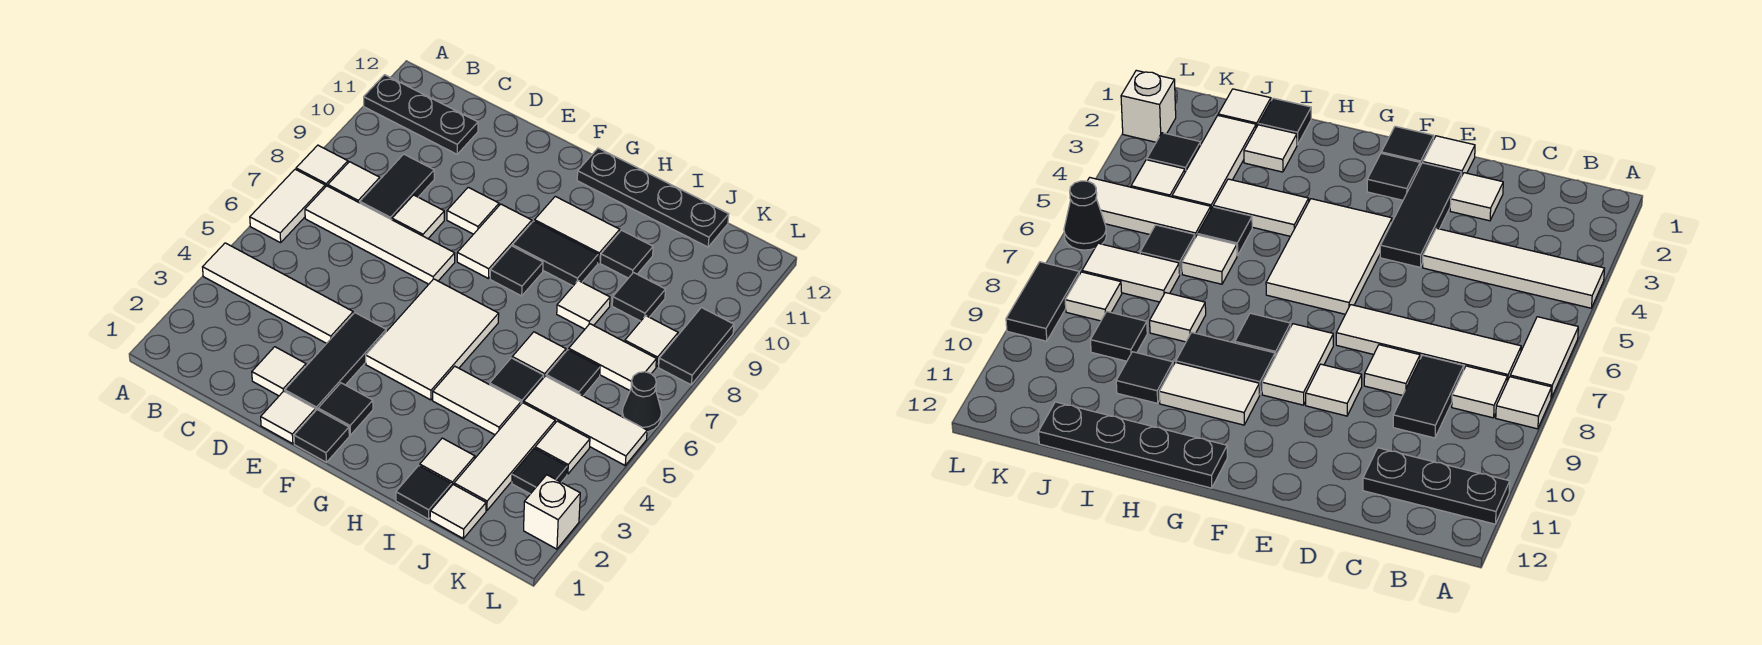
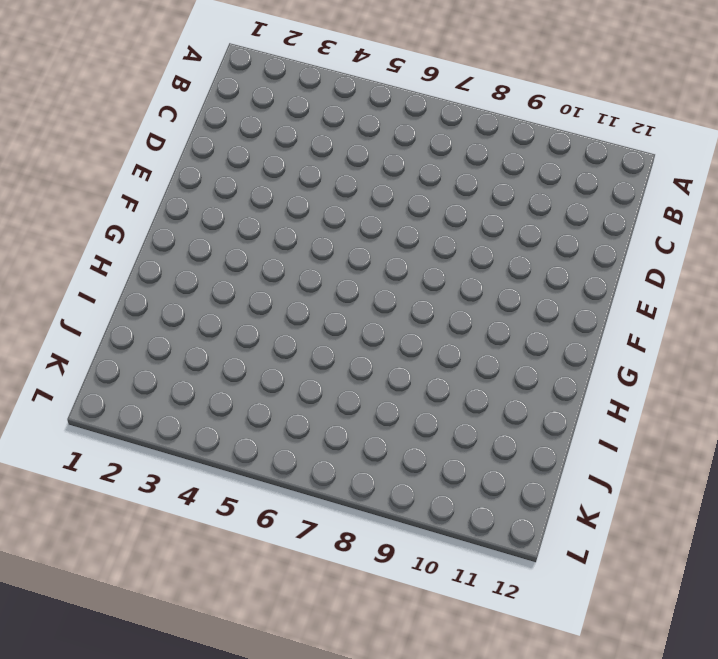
none -> white 1x4 tile [203,243,353,343]
none -> white 1x2 tile [250,169,325,243]
none -> white 1x1 tile [296,145,348,187]
none -> black 1x3 plate [364,75,478,154]

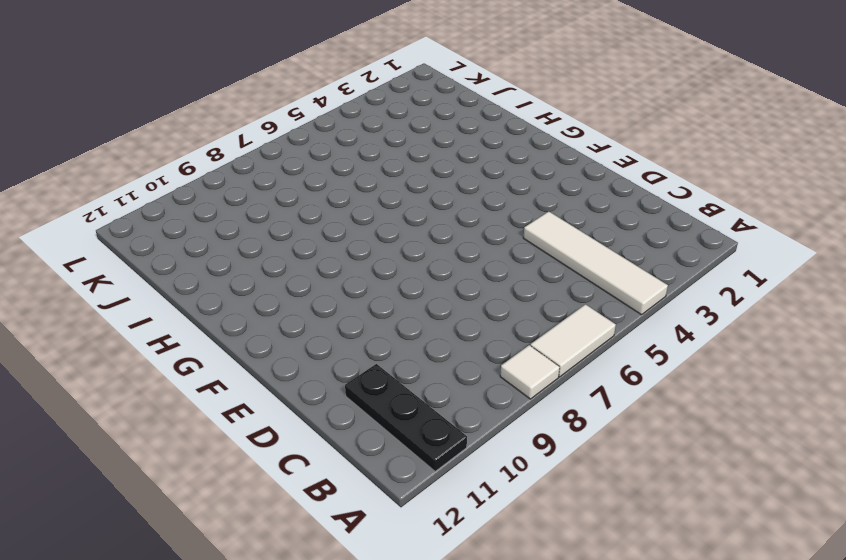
none -> white 1x4 tile [305,186,455,284]
none -> white 1x1 tile [328,162,380,203]
none -> black 1x2 tile [360,154,434,220]
none -> white 1x1 tile [252,347,306,396]

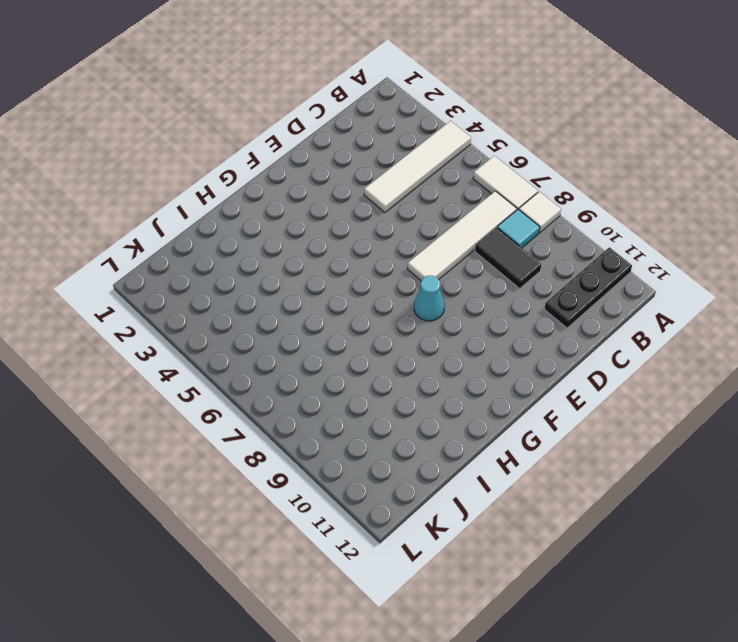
cyan 1x1 tile [497,210,540,248] -> white 1x1 tile [328,162,380,203]
cyan 1x1 cone [414,276,445,321] -> white 1x2 tile [457,204,532,279]
none -> white 1x1 tile [252,347,306,396]
none -> white 1x1 tile [392,195,444,239]
none -> white 1x1 tile [261,391,315,444]
none -> black 1x3 tile [285,313,386,411]

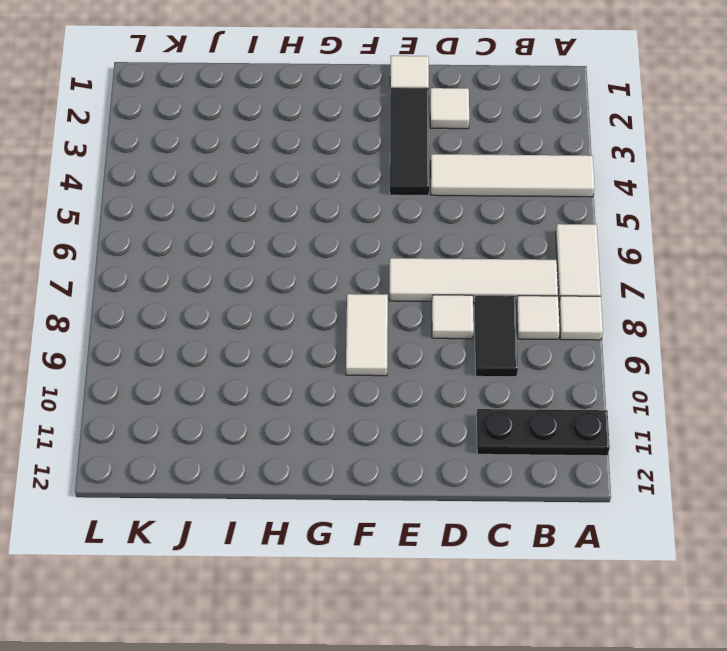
none -> white 1x1 tile [447,187,499,234]
none -> black 1x1 tile [294,410,349,462]
none -> black 1x1 tile [318,383,373,435]
none -> white 2x3 tile [366,279,499,400]

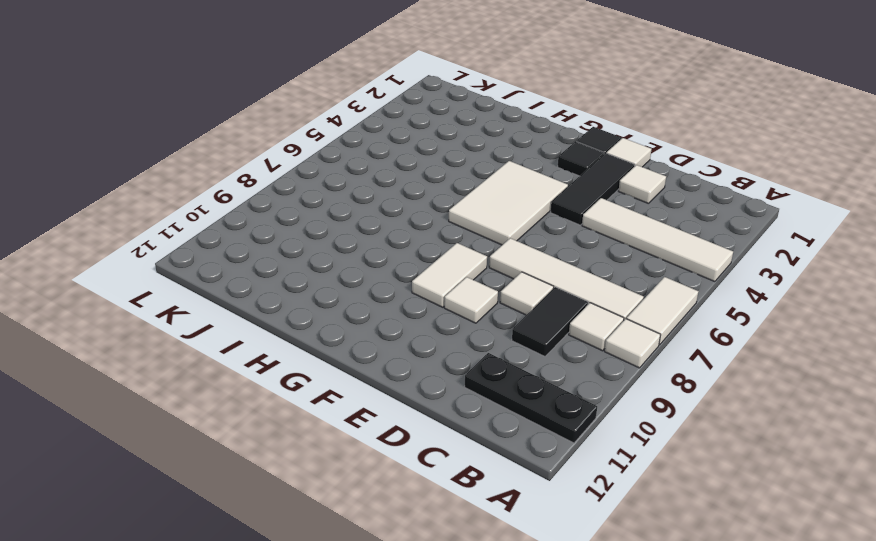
none -> black 1x1 tile [490,246,543,296]
none -> black 1x2 tile [513,221,598,286]
none -> white 1x2 tile [534,196,620,263]
none -> black 1x4 plate [577,148,729,247]

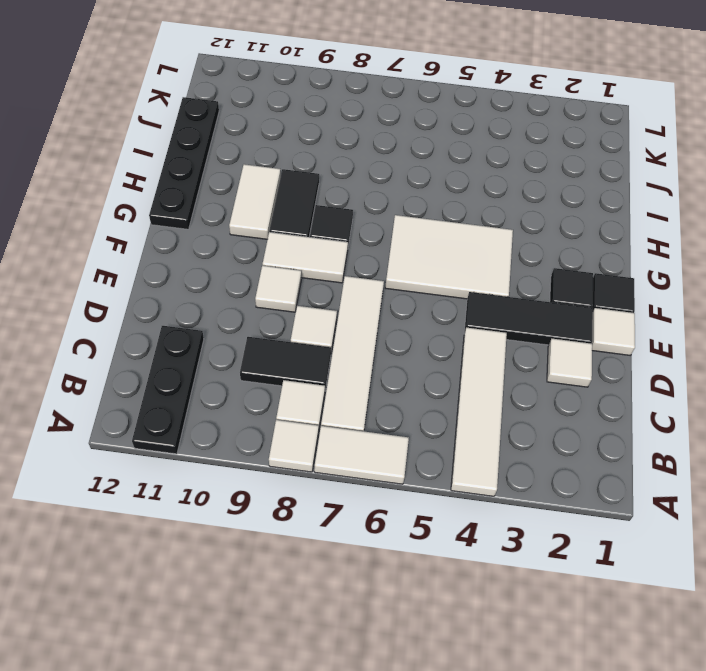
none -> white 1x2 tile [433,366,521,435]
none -> black 1x1 tile [396,466,451,519]
none -> white 1x1 tile [420,438,475,486]
none -> black 1x1 tile [490,358,544,404]

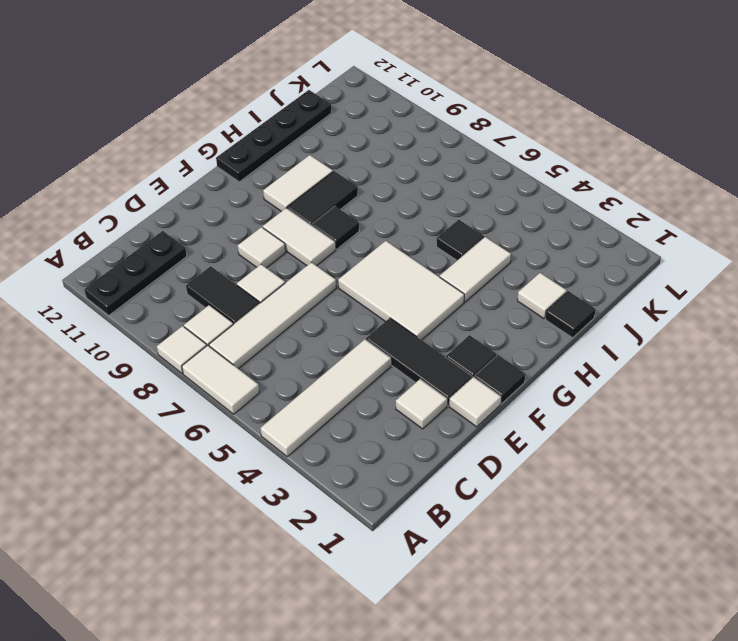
none -> white 1x1 tile [512,332,566,377]
none -> white 1x1 tile [557,281,610,329]
none -> black 1x1 tile [600,230,653,278]
none -> white 1x1 tile [430,485,486,538]

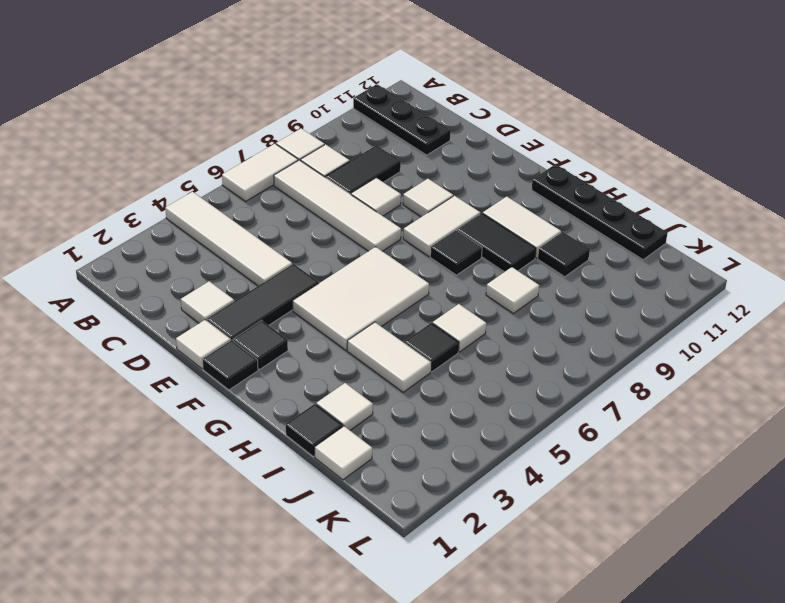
none -> white 1x3 tile [454,403,555,510]
none -> white 1x3 tile [524,376,647,465]
none -> black 1x1 tile [546,350,600,396]
none -> white 1x2 tile [569,324,656,391]

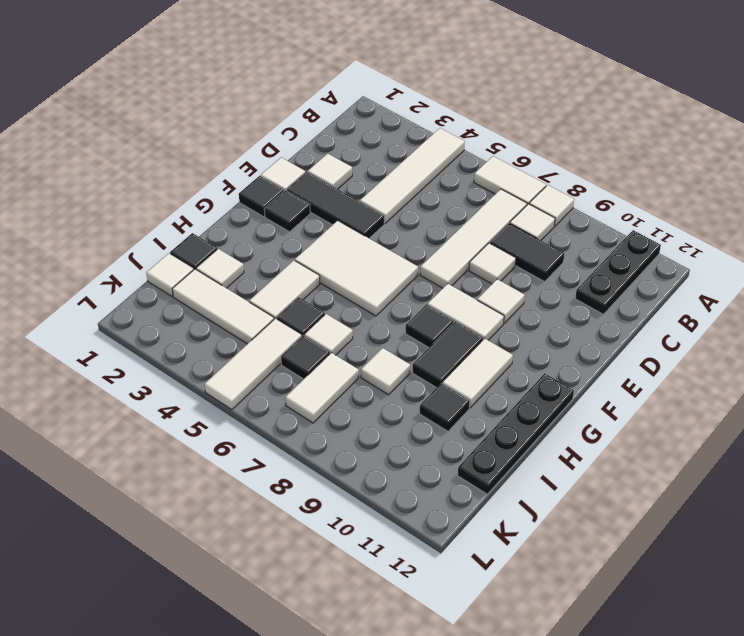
none -> black 1x1 tile [612,273,666,321]
none -> black 1x1 tile [512,448,567,494]
none -> white 1x1 tile [535,421,590,474]
none -> white 1x1 tile [625,316,678,367]

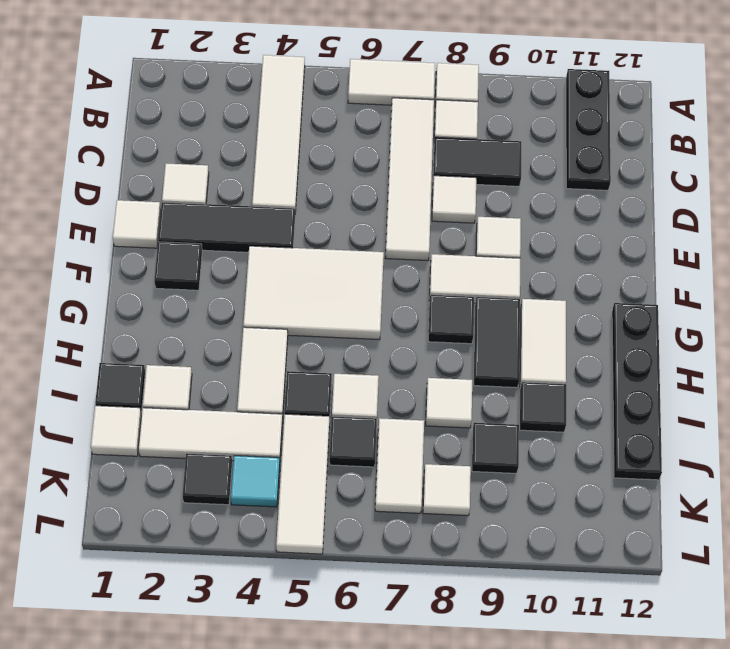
cyan 1x1 tile [231,456,280,507] -> white 1x1 tile [535,421,590,474]
none -> black 1x1 tile [294,410,349,462]
none -> white 1x1 brick [524,475,580,549]
none -> black 1x1 cone [622,372,661,432]
none -> black 1x2 tile [659,308,734,385]

